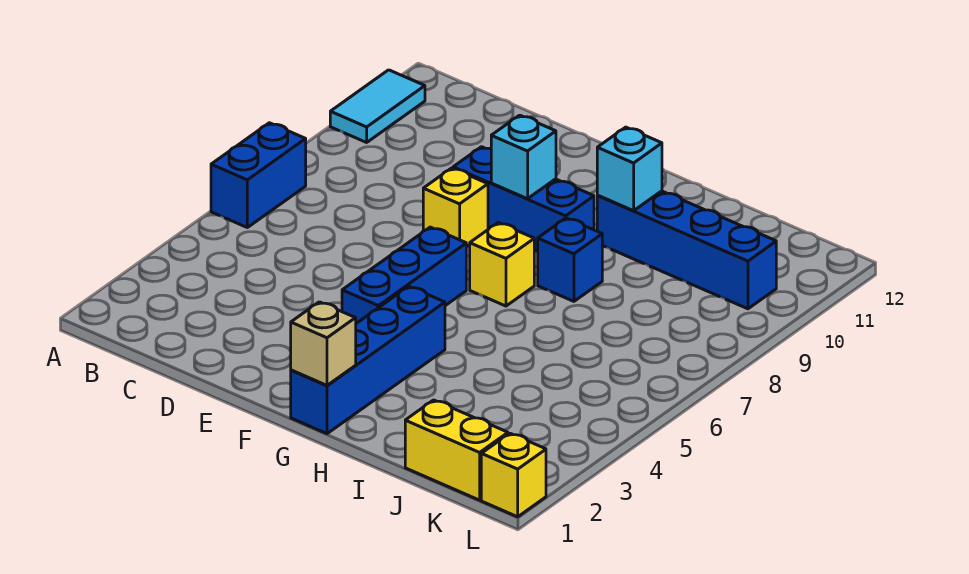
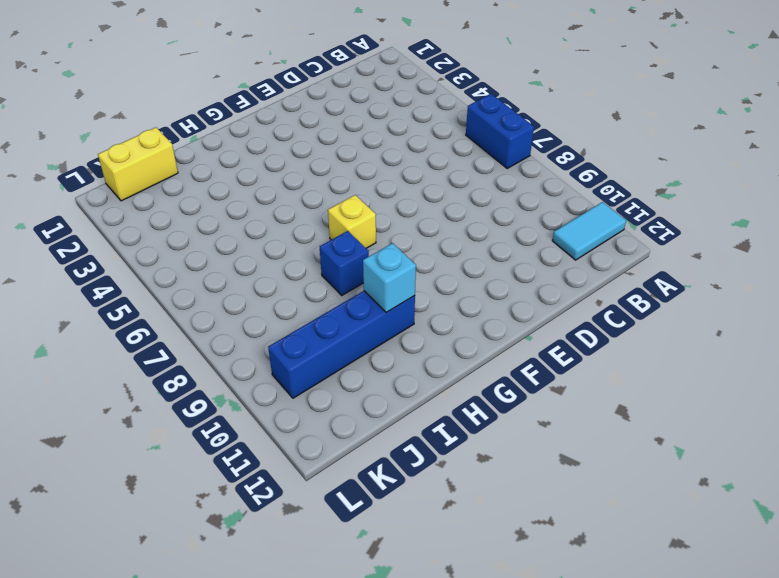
cyan 1x2 tile [552,202,626,260] -> cyan 1x2 tile turned to [330,70,425,142]
none -> yellow 1x1 brick [423,168,488,247]
none -> blue 1x3 brick [453,147,594,251]
none -> blue 1x3 brick [342,227,466,323]

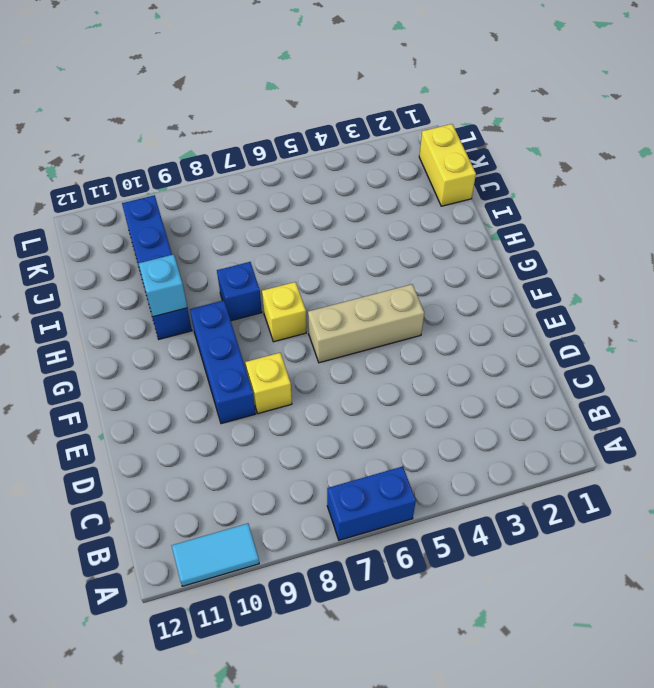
tan 1x3 brick [308,284,424,363] -> blue 1x3 brick [342,227,466,323]
none -> blue 1x4 brick [291,286,445,434]
none -> yellow 1x1 brick [481,433,546,517]
none -> cyan 1x1 brick [491,115,556,199]

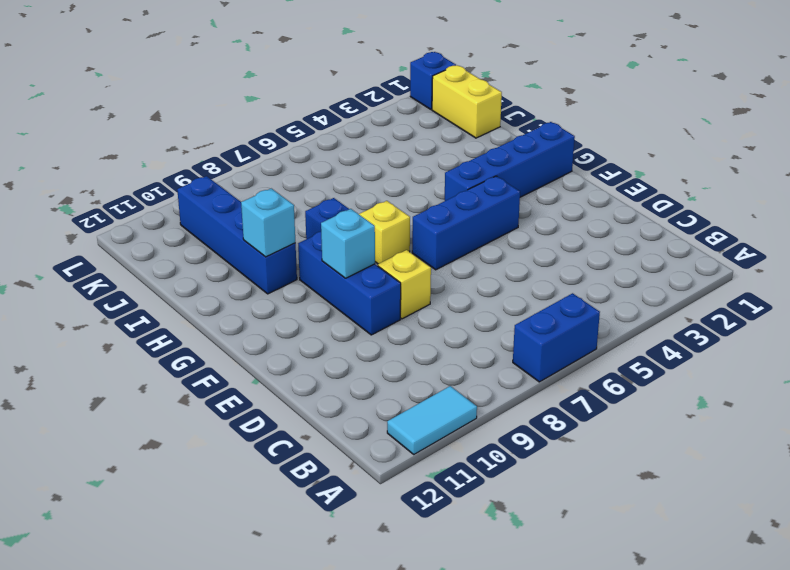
blue 1x1 brick [410,52,456,110] -> yellow 1x1 brick [481,433,546,517]
none -> tan 1x1 brick [291,302,356,385]

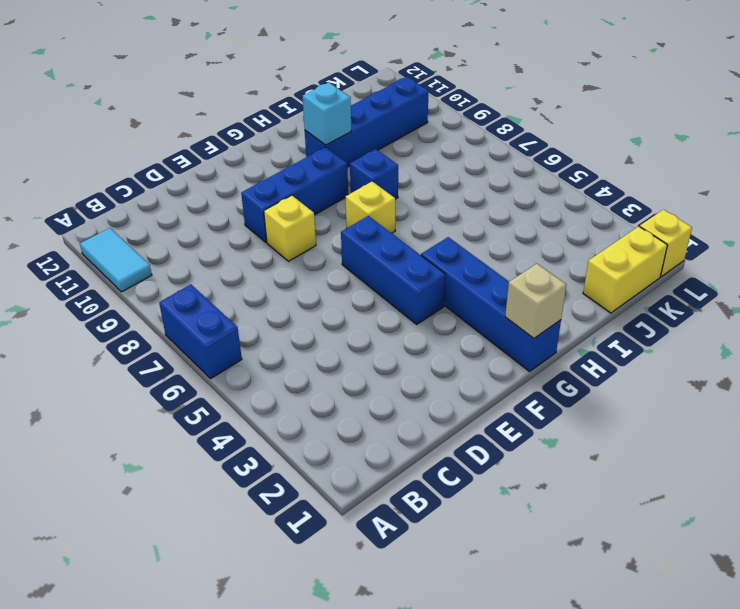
none -> cyan 1x1 brick [491,115,556,199]

